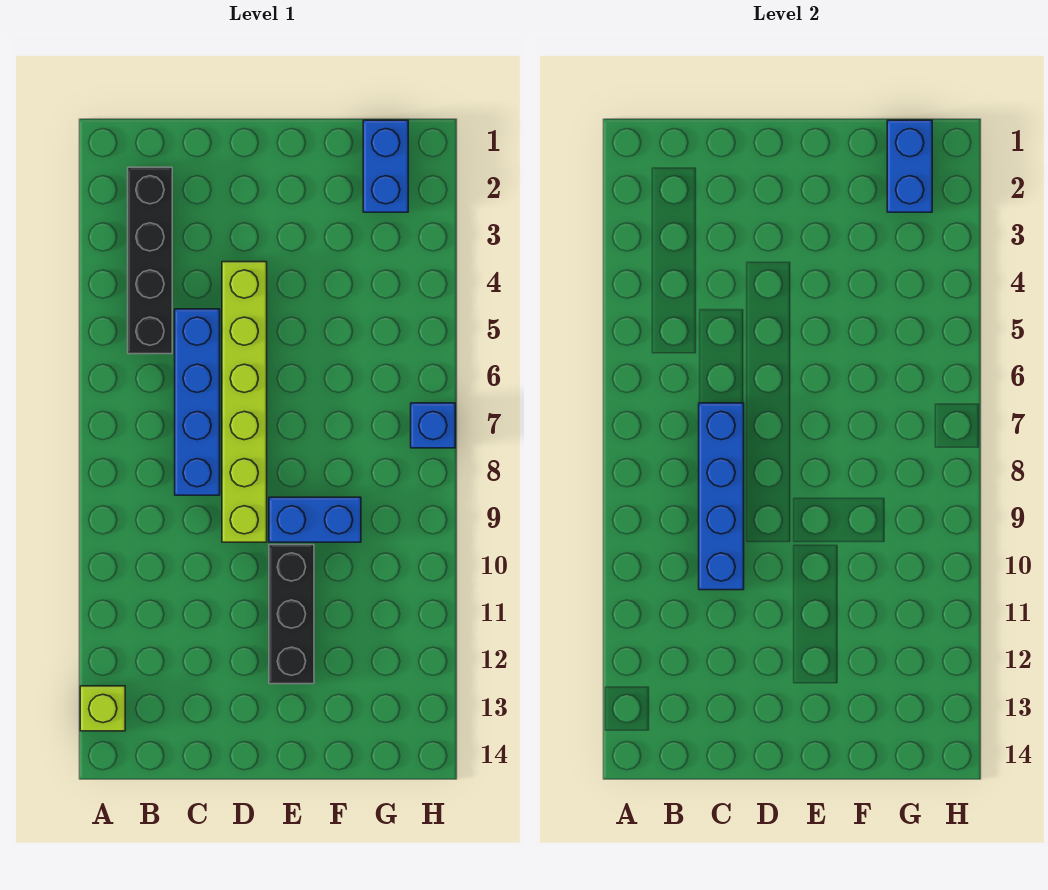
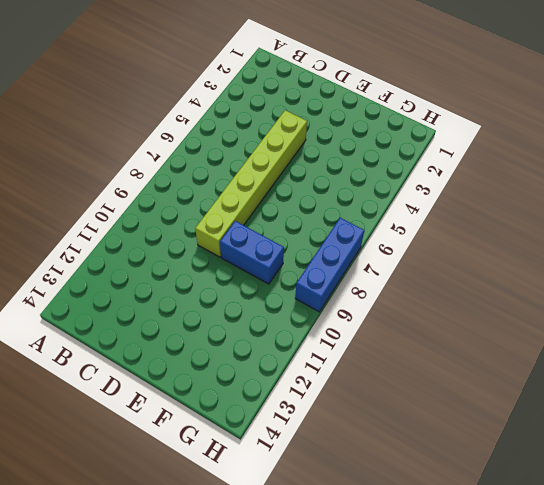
blue 1x3 brick [295,218,364,312] -> blue 1x1 brick [411,403,455,448]
none -> lime 1x1 brick [80,686,125,731]
none -> black 1x4 brick [128,167,172,354]

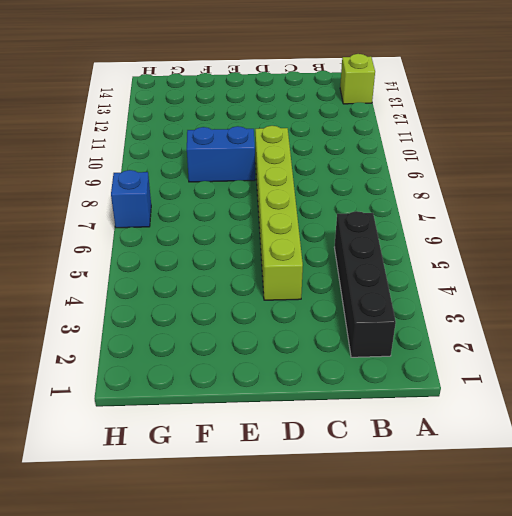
none -> blue 1x4 brick [175,309,220,495]
none -> black 1x3 brick [269,545,314,684]

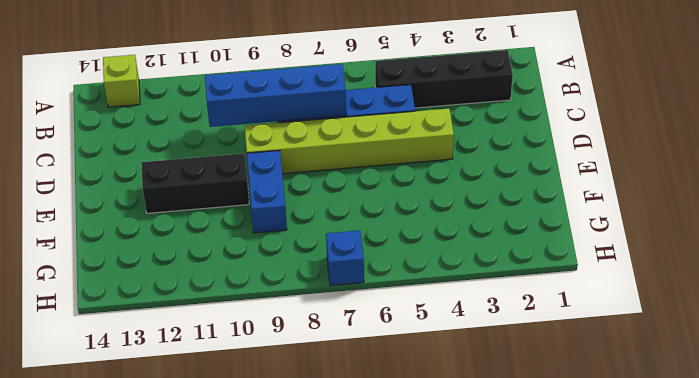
none -> blue 1x2 brick [363,120,408,212]
none -> blue 1x2 brick [887,120,932,212]

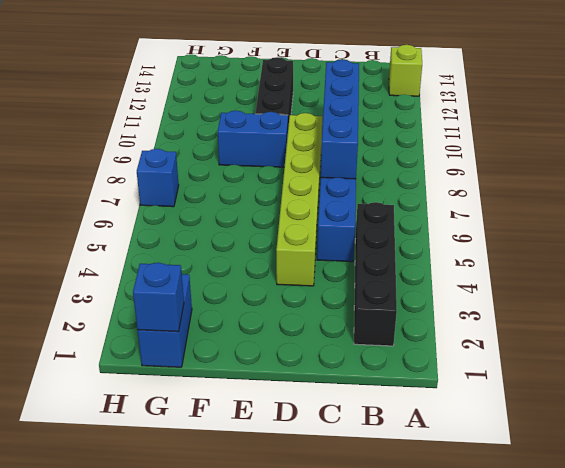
blue 1x1 brick [133,263,184,332] -> blue 1x2 brick [887,120,932,212]

